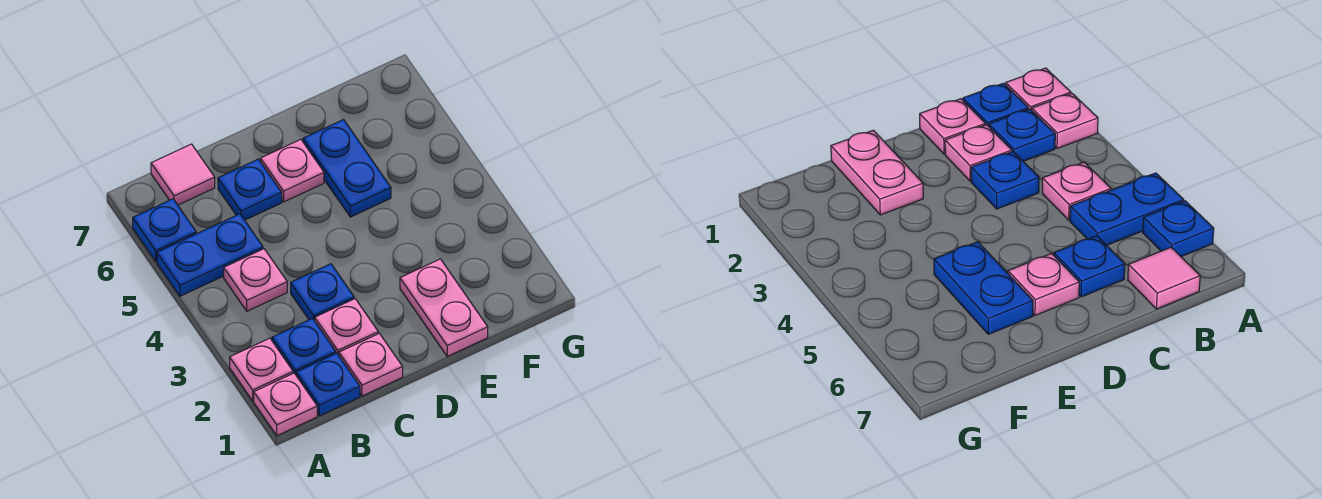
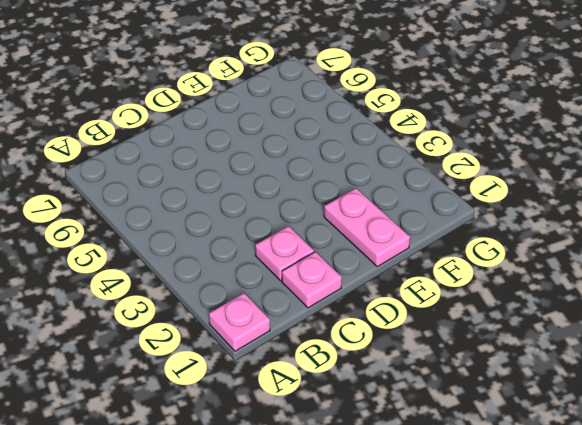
none -> pink 1x1 plate [230,338,293,401]
none -> blue 1x2 plate [157,214,263,296]
none -> blue 1x1 plate [133,199,196,261]

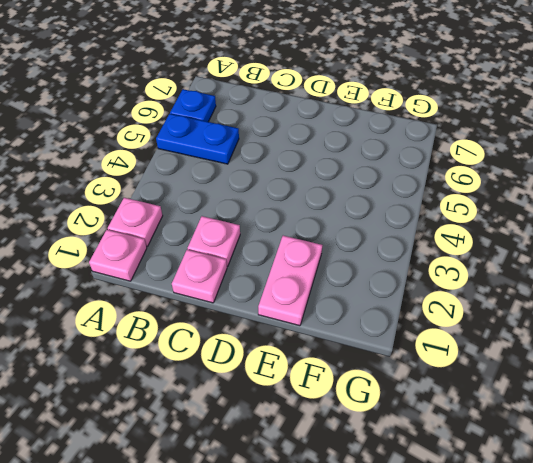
none -> blue 1x1 plate [296,353,360,416]
none -> blue 1x1 plate [272,318,336,375]
none -> pink 1x1 plate [224,249,287,311]

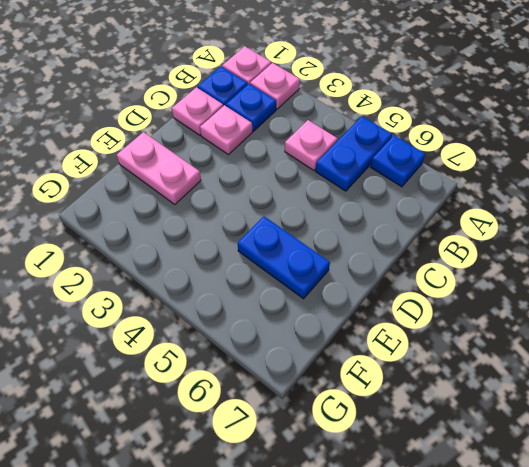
none -> pink 1x1 tile [151,144,215,205]
none -> blue 1x1 plate [291,264,354,321]
none -> blue 1x1 plate [218,159,282,220]

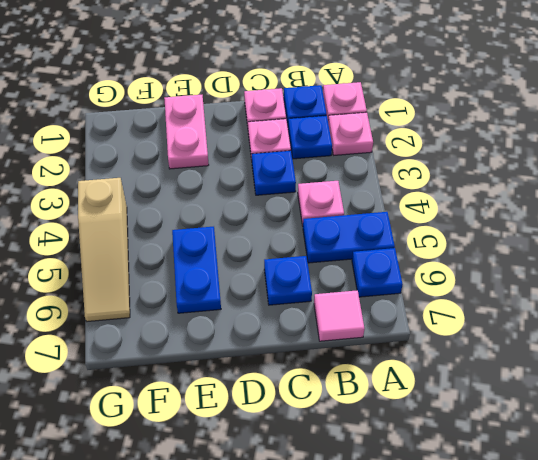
tan 1x3 slope [78,178,130,322] -> none
none -> pink 1x1 plate [261,139,324,202]

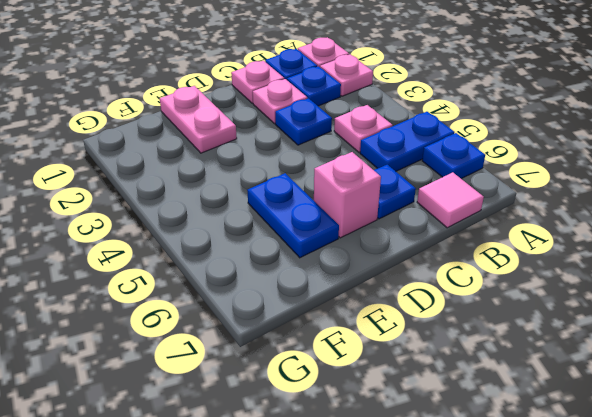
pink 1x1 brick [314,152,381,238] -> pink 1x1 plate [261,139,324,202]

